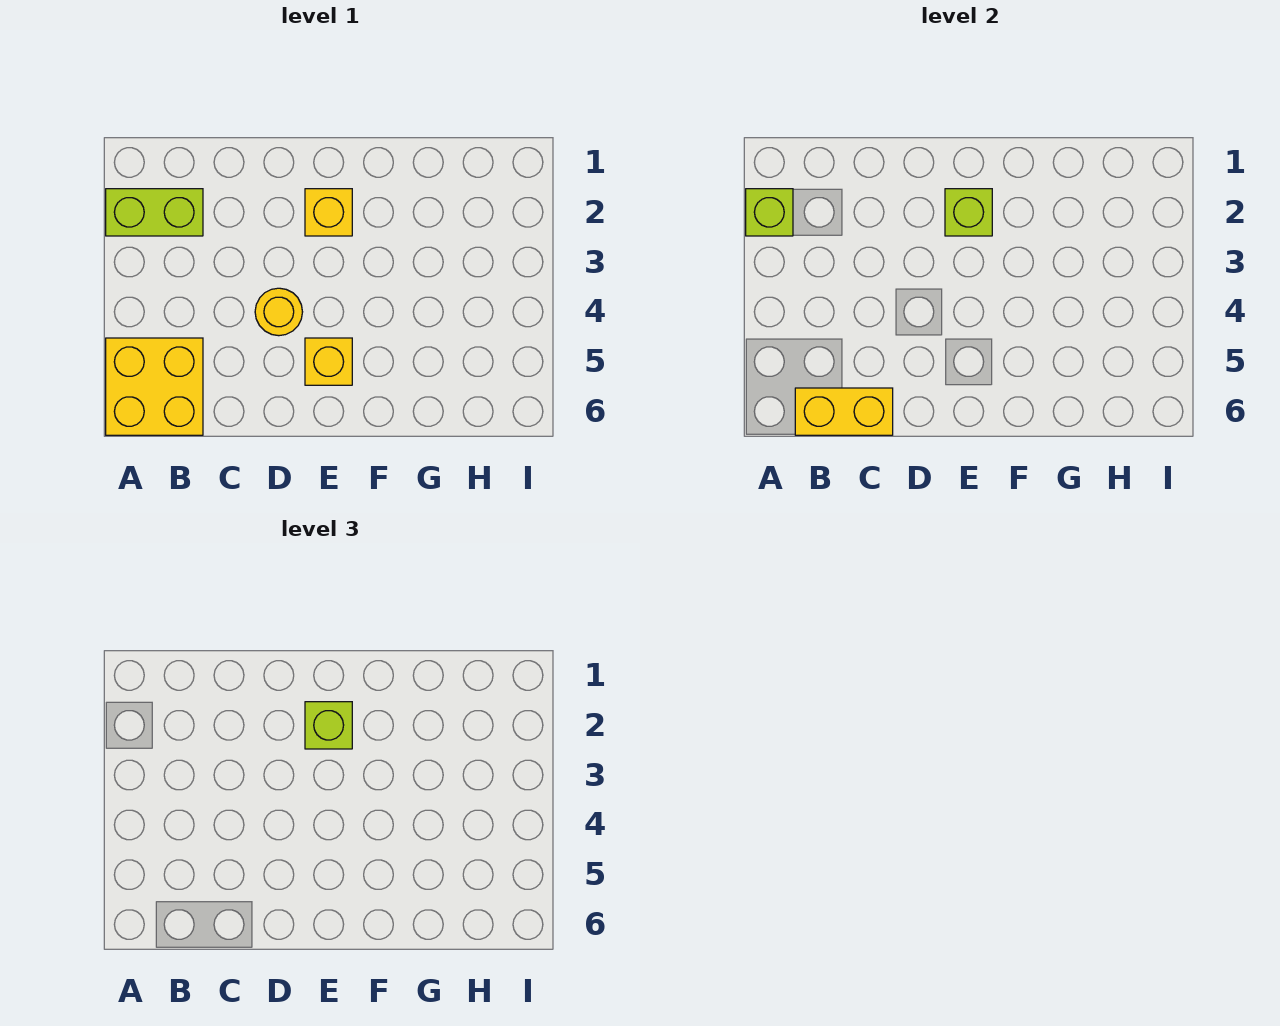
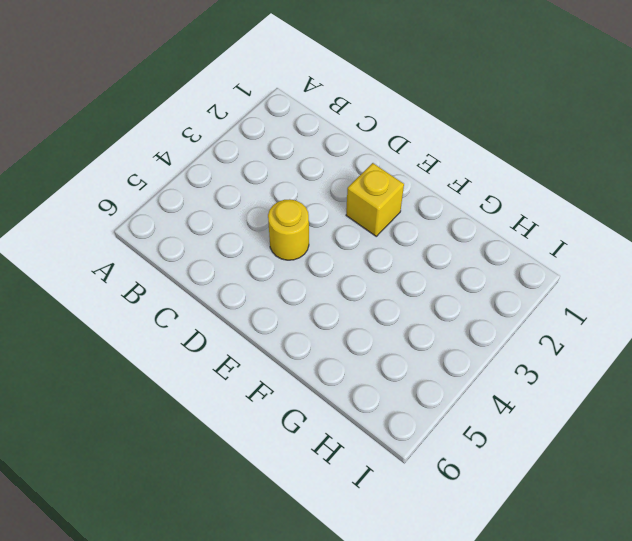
none -> lime 1x2 brick [106,189,203,236]
none -> yellow 2x2 brick [106,338,203,435]

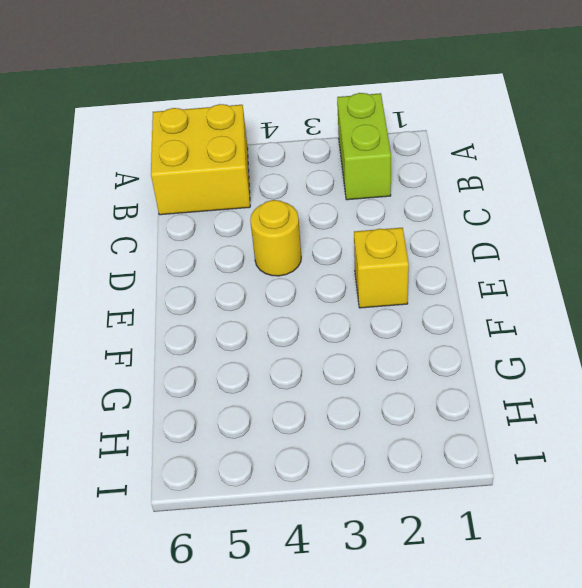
none -> yellow 1x1 brick [305,338,352,385]
none -> lime 1x1 brick [746,189,793,236]

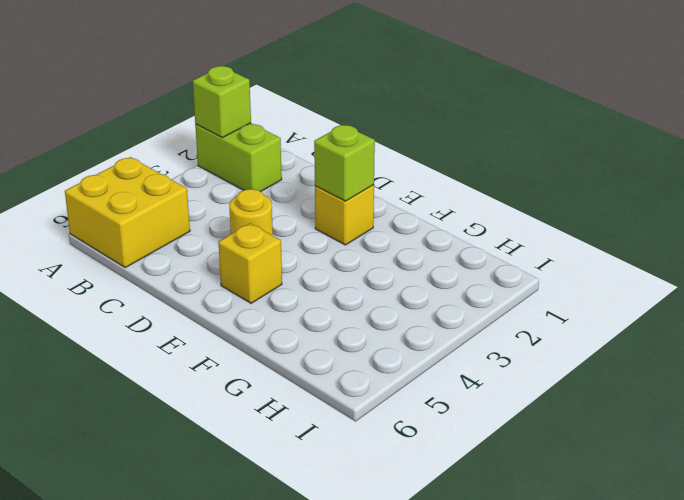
none -> yellow 1x2 brick [795,388,893,435]
none -> lime 1x1 brick [305,702,352,749]

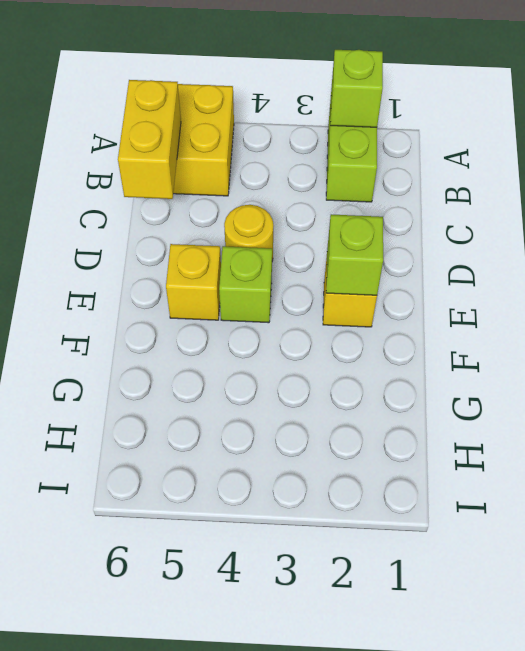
lime 1x1 brick [219,246,272,323] -> lime 1x1 brick moved to [305,702,352,749]

